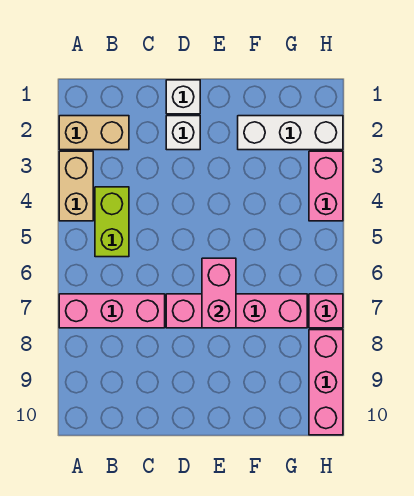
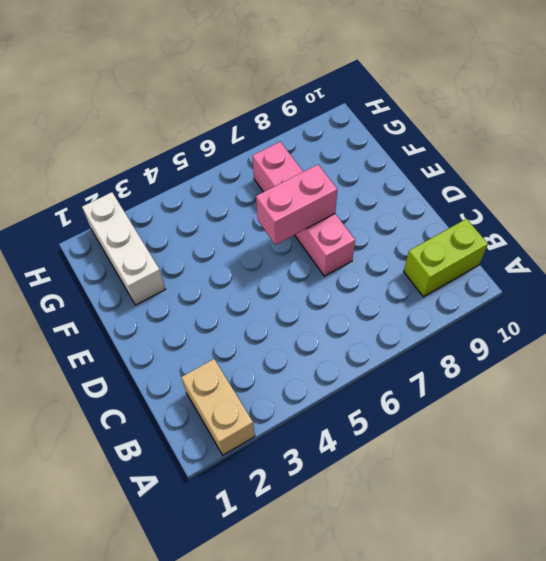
lime 1x2 brick [404,219,488,297] -> lime 1x2 brick moved to [95,187,129,257]
none -> tan 1x2 brick [59,151,93,221]
none -> pink 1x3 brick [59,294,165,328]
none -> white 1x1 brick [166,80,200,114]

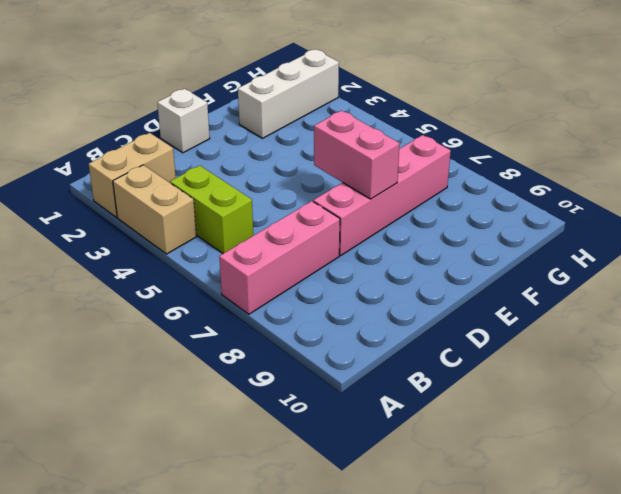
none -> white 1x1 brick [166,116,200,150]
none -> pink 1x2 brick [309,151,343,221]
none -> pink 1x1 brick [309,294,343,328]

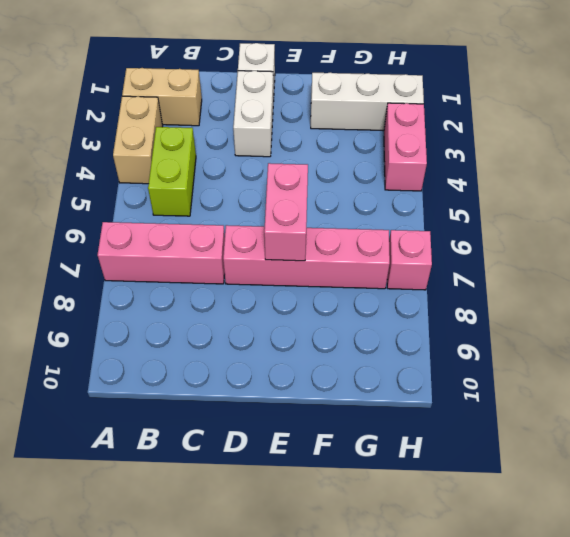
white 1x2 brick [233,71,274,157] -> white 1x1 brick [166,116,200,150]
none -> pink 1x3 brick [309,330,343,435]

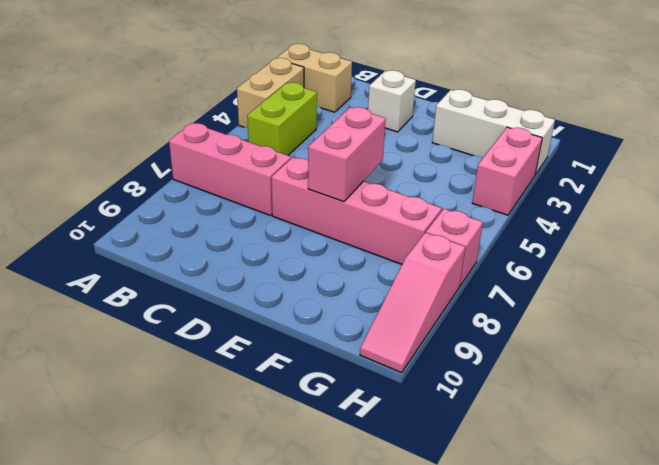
pink 1x3 slope [360,232,465,373] -> pink 1x3 brick [309,330,343,435]
none -> white 1x1 brick [166,80,200,114]

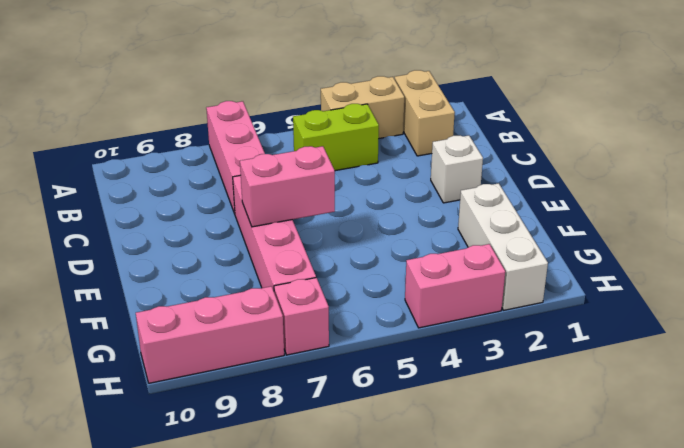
none -> white 1x1 brick [166,80,200,114]

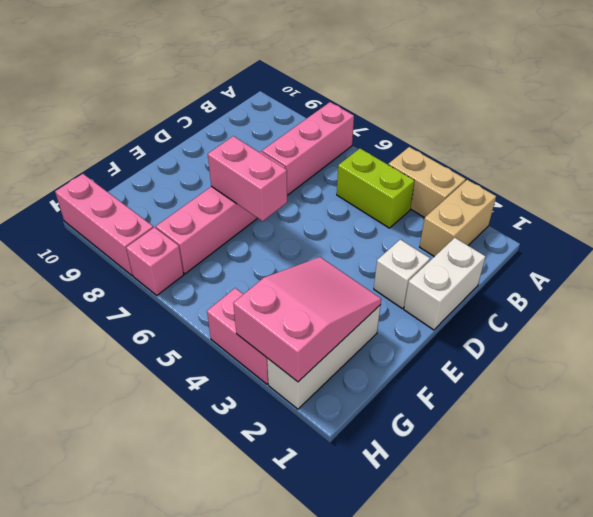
white 1x2 brick [404,238,486,330] -> white 1x1 brick [166,80,200,114]
pink 2x3 slope [233,257,381,382] -> none

